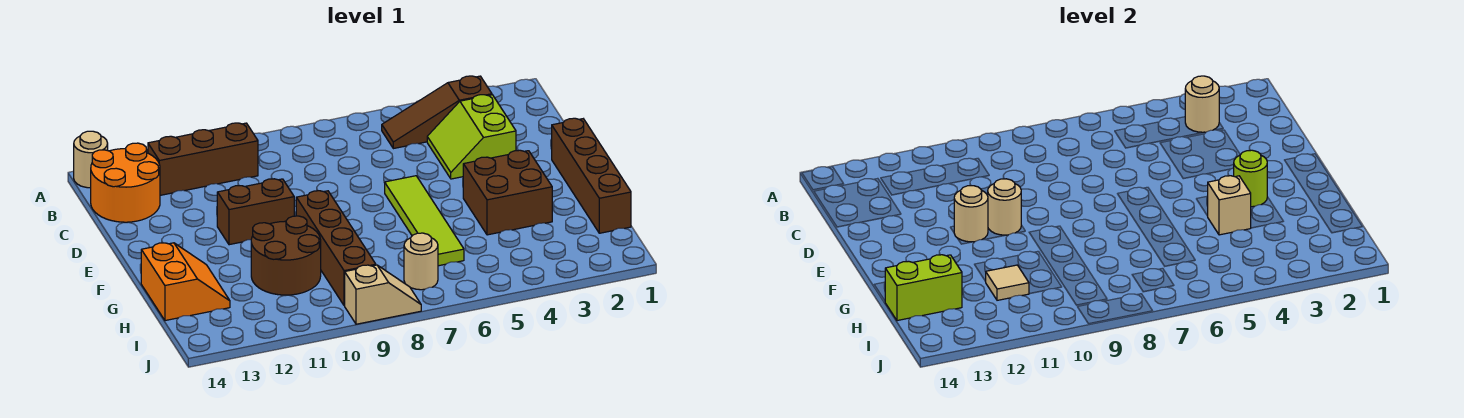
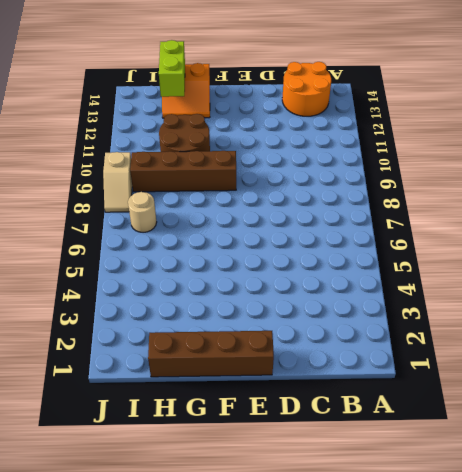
none -> tan 1x1 round brick [74,131,108,188]
none -> brown 1x3 slope [382,76,492,149]
none -> brown 1x3 brick [148,123,258,195]

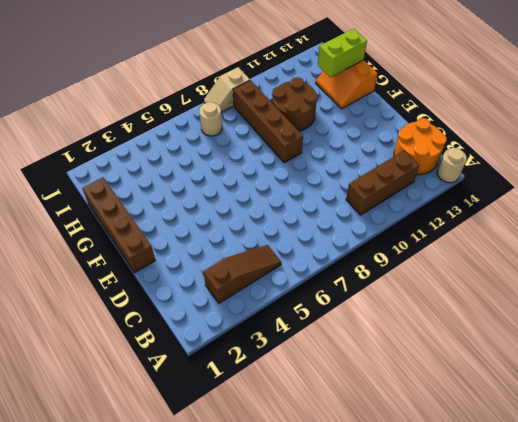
none -> lime 2x2 slope [427,95,516,179]
none -> lime 1x4 tile [385,176,464,266]
none -> brown 1x2 brick [217,179,294,245]

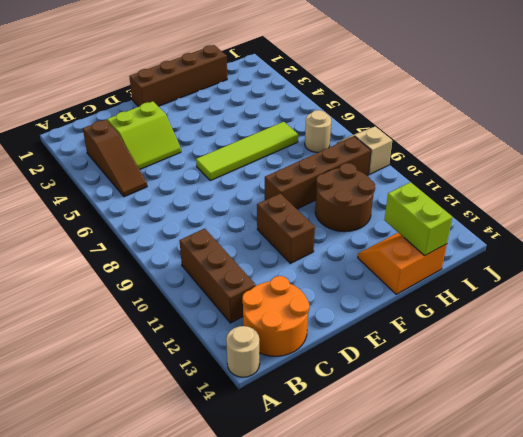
none -> brown 2x2 brick [463,150,552,235]
none -> tan 1x1 round brick [1185,76,1219,133]
none -> tan 1x1 round brick [988,179,1021,235]

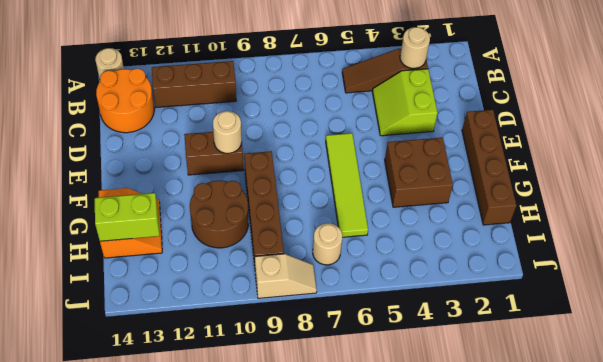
none -> tan 1x1 round brick [954,186,988,242]
none -> lime 1x1 round brick [1234,150,1267,207]
none -> tan 1x1 brick [1208,176,1251,235]

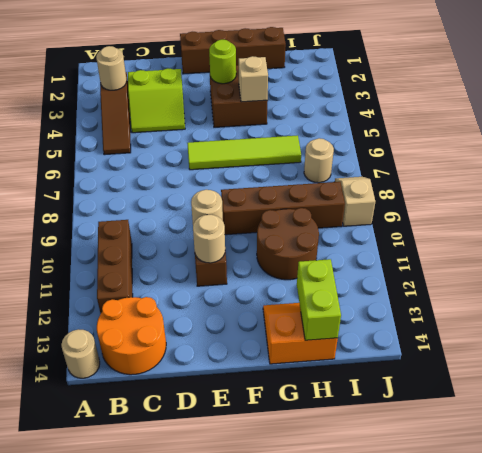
none -> tan 1x1 tile [985,265,1029,300]

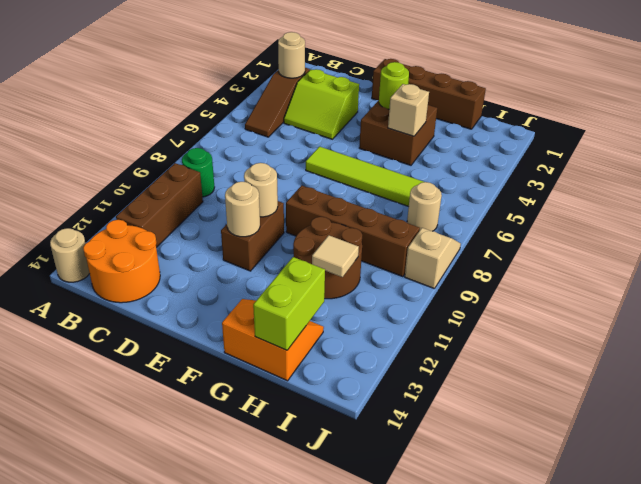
green 1x1 round brick [182,148,214,197] -> none

